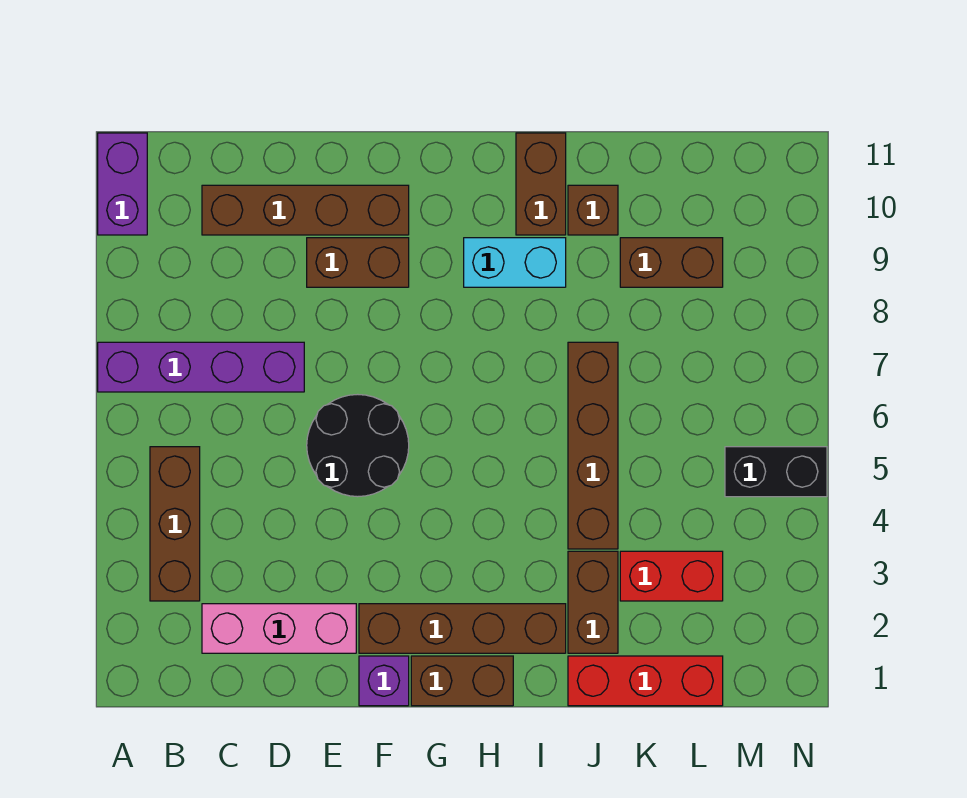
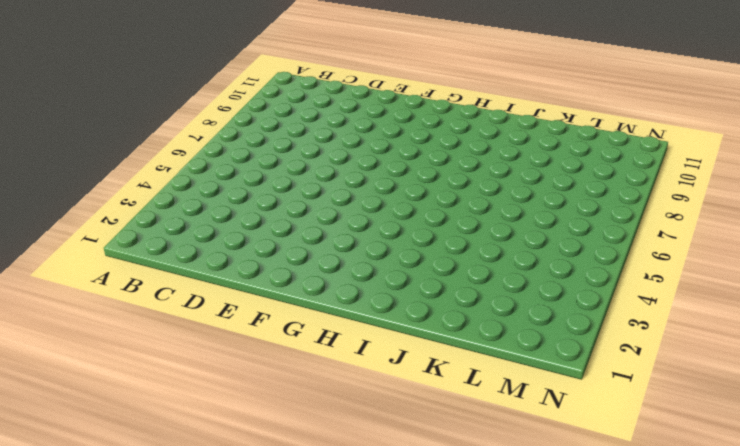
none -> purple 1x4 brick [98,342,304,392]
none -> purple 1x2 brick [98,133,147,235]
none -> brown 1x3 brick [150,447,200,601]

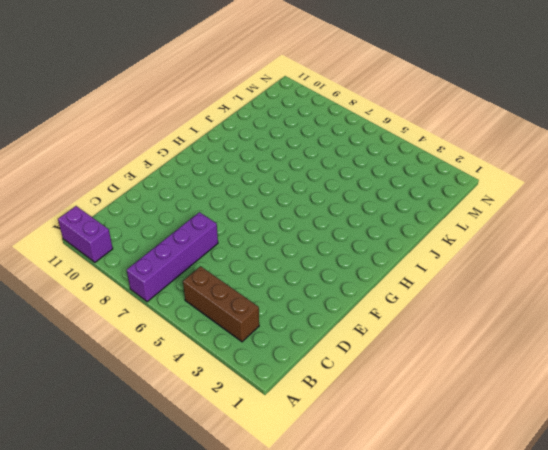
none -> pink 1x3 brick [202,604,356,653]
none -> brown 1x4 brick [202,185,409,235]
none -> black 2x2 round brick [307,394,409,497]

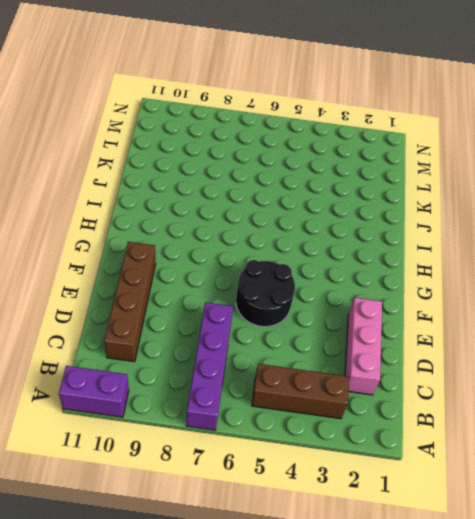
none -> brown 1x2 brick [307,238,409,287]
none -> purple 1x1 brick [359,656,409,706]
none -> brown 1x4 brick [359,604,566,653]

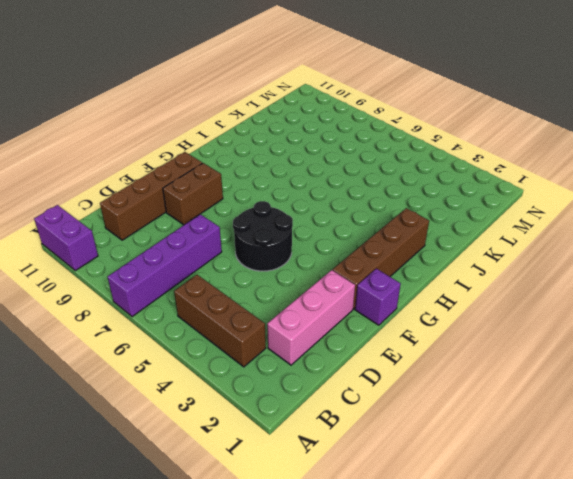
none -> brown 1x2 brick [411,656,513,706]
none -> cyan 1x2 brick [464,238,566,287]
none -> brown 1x2 brick [516,133,566,235]

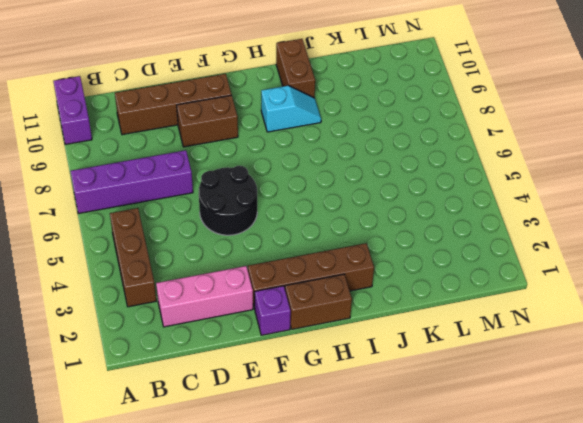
cyan 1x2 slope [261,86,321,132] -> cyan 1x2 brick [464,238,566,287]
none -> red 1x3 brick [568,656,723,706]
none -> brown 1x2 brick [568,551,618,653]
none -> brown 1x4 brick [568,342,618,549]

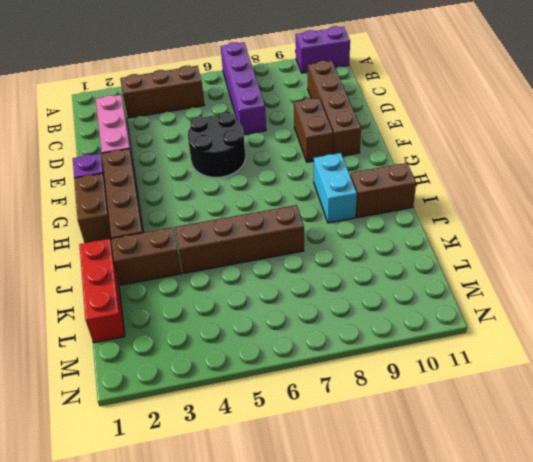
none -> brown 1x1 brick [568,185,618,235]
none -> red 1x2 brick [620,551,723,601]
none -> brown 1x2 brick [620,238,723,287]

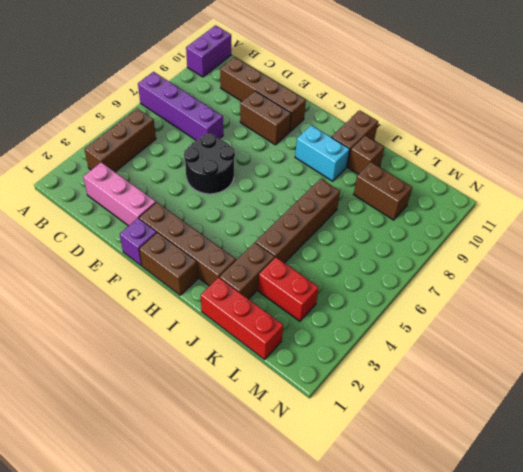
none -> black 1x2 brick [725,447,827,497]

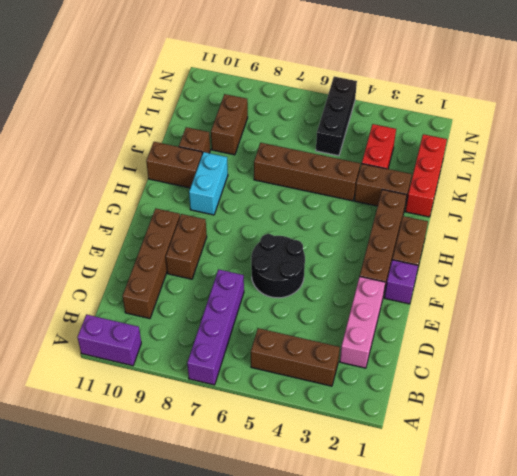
black 1x3 brick [316,77,357,156] -> black 1x2 brick [725,447,827,497]

